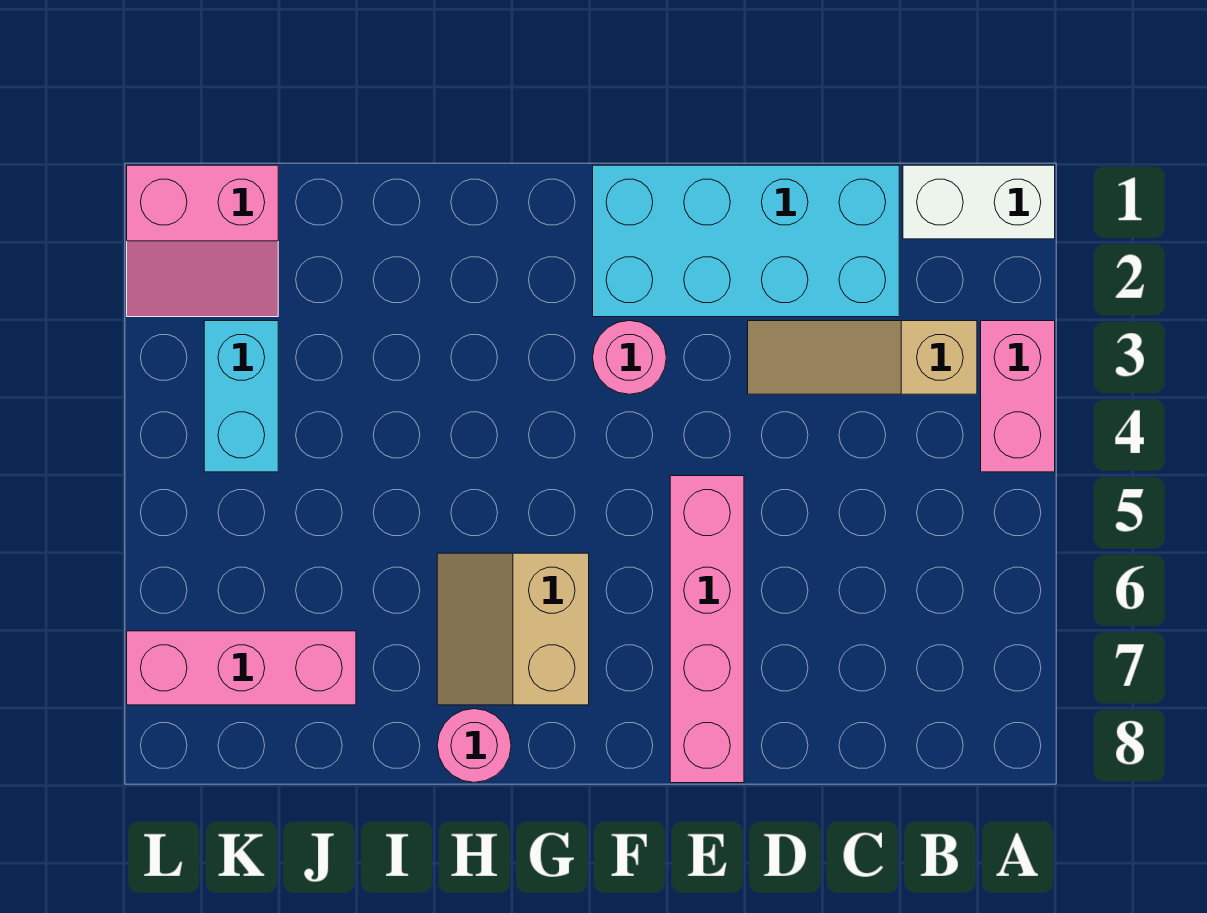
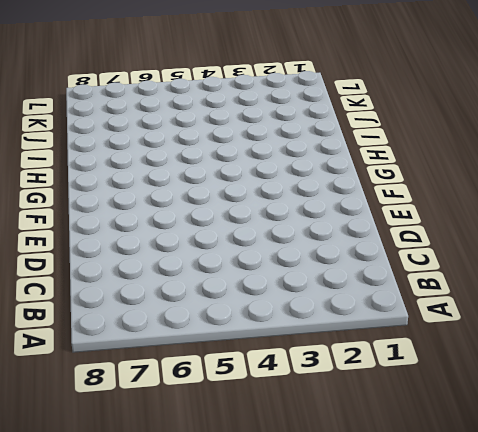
none -> white 1x2 brick [903,165,1055,239]
none -> pink 1x2 brick [981,321,1055,472]

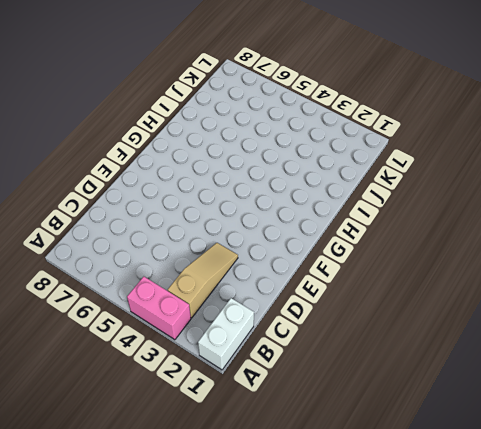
none -> cyan 2x4 brick [593,165,899,317]
none -> pink 1x4 brick [670,476,744,783]

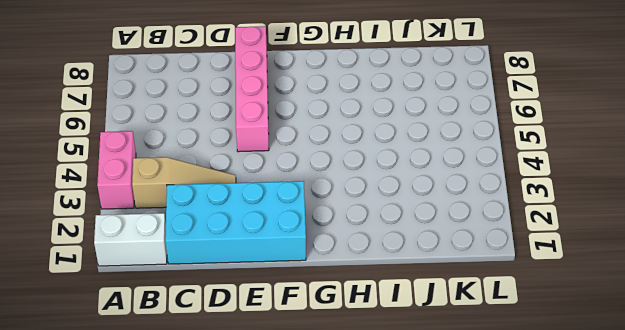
none -> pink 1x1 round brick [593,321,666,394]
none -> tan 2x2 slope [437,553,589,705]

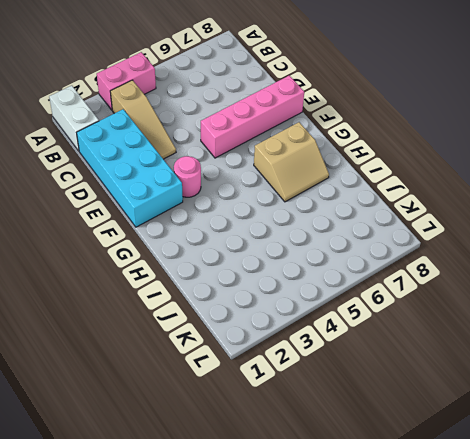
none -> pink 1x1 round brick [437,709,511,782]
none -> pink 1x3 brick [127,631,356,705]

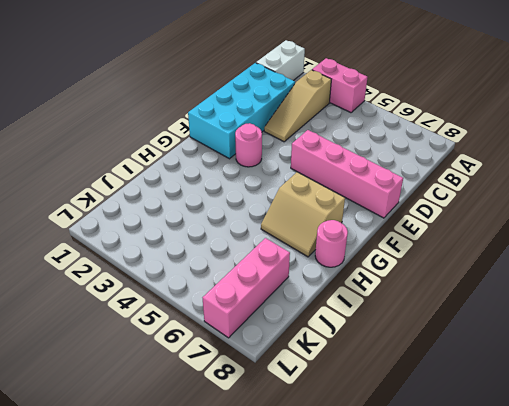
none -> pink 2x2 slope [127,165,278,317]
none -> cyan 1x2 brick [204,321,278,472]

